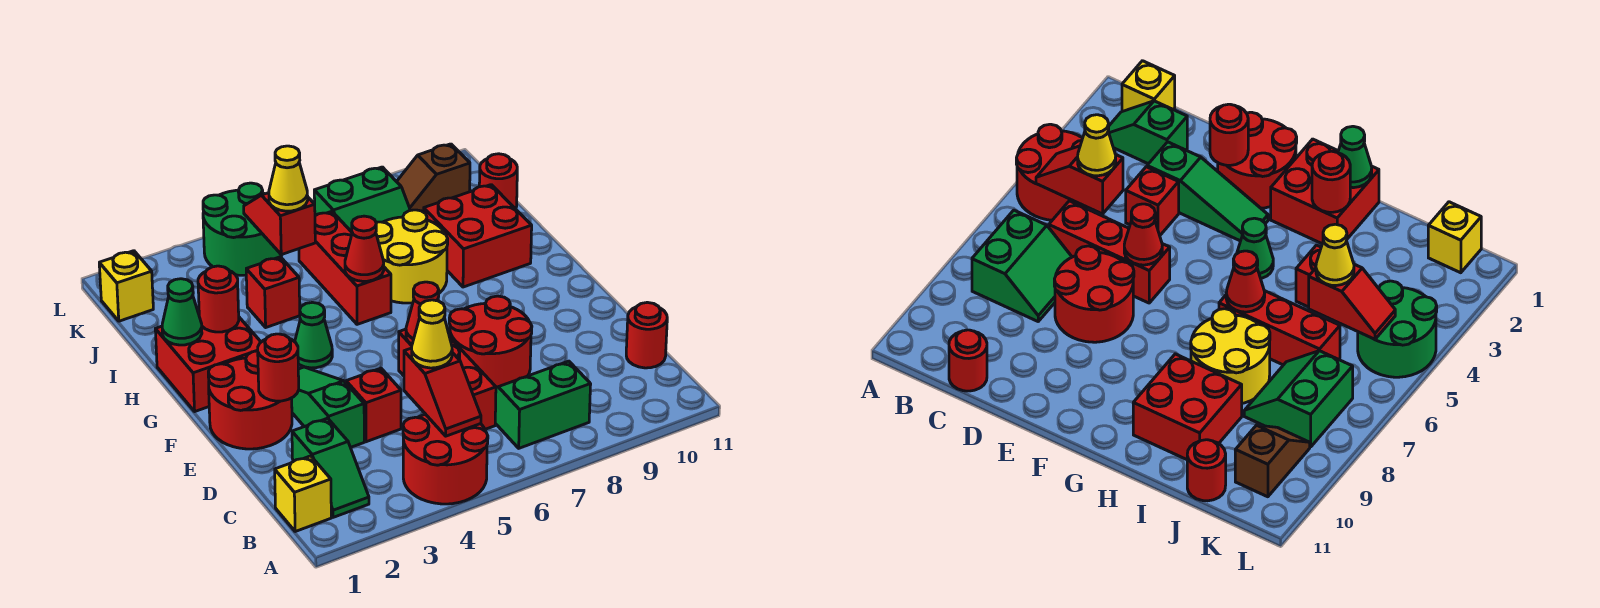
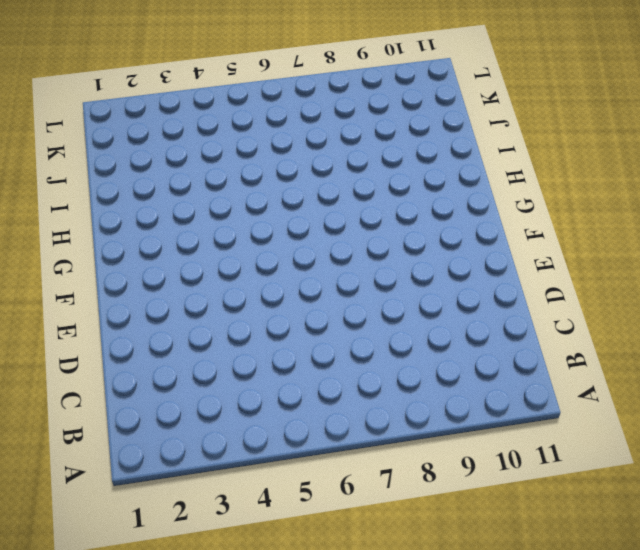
none -> red 2x2 round brick [403,414,488,504]
none -> yellow 1x1 brick [275,456,331,531]
none -> green 1x2 slope [292,418,369,517]
none -> green 2x2 slope [495,361,591,448]

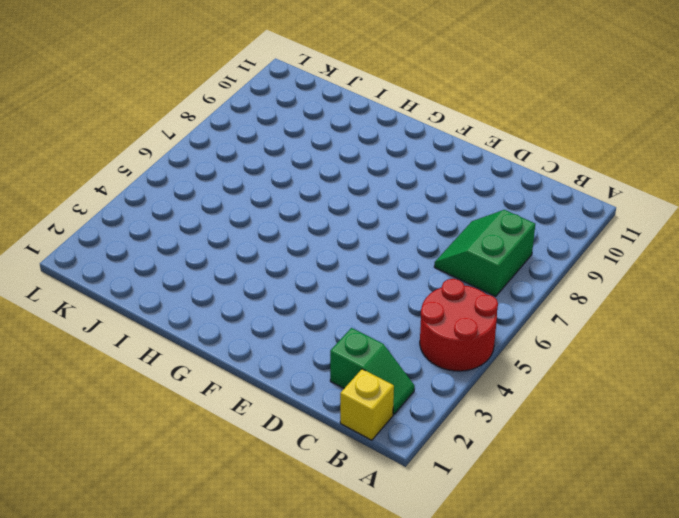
none -> red 1x3 brick [399,329,496,429]
none -> red 1x1 round brick [626,302,667,368]
none -> green 1x3 slope [292,367,364,447]
none -> red 1x1 brick [346,368,401,442]

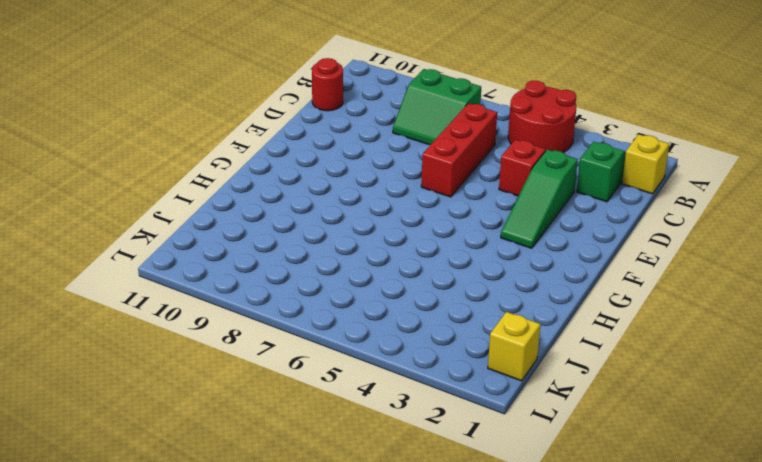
none -> red 2x2 round brick [449,296,532,388]
none -> red 2x2 round brick [208,351,292,449]
none -> red 2x2 brick [155,317,261,411]
none -> green 1x1 cone [295,302,332,368]

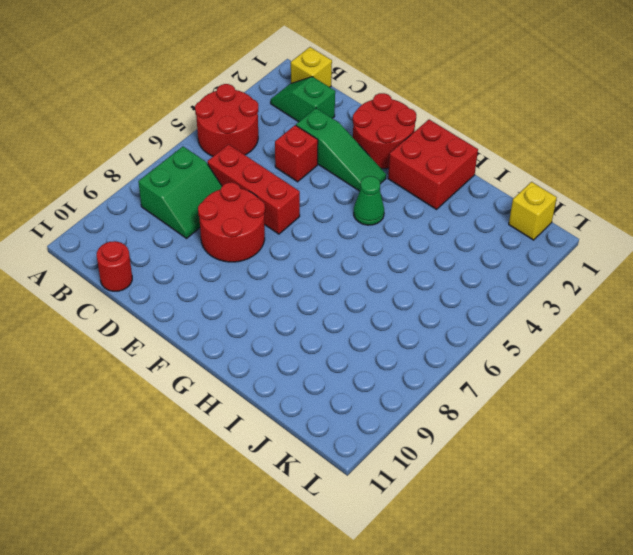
none -> red 1x3 brick [299,211,391,324]
none -> yellow 2x2 round brick [376,210,448,303]
none -> red 2x2 brick [424,185,532,287]
none -> red 1x1 brick [246,257,300,327]

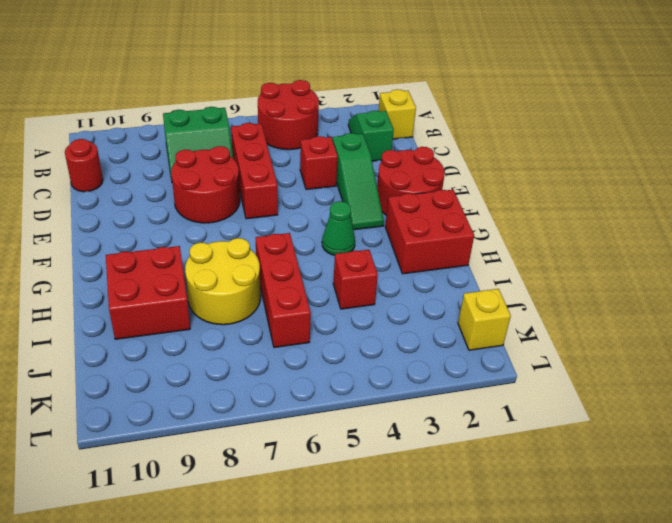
none -> green 2x2 slope [314,167,410,232]
none -> red 1x1 round brick [479,154,517,209]
none -> green 2x2 round brick [203,183,282,275]
none -> brown 1x2 slope [397,144,470,212]

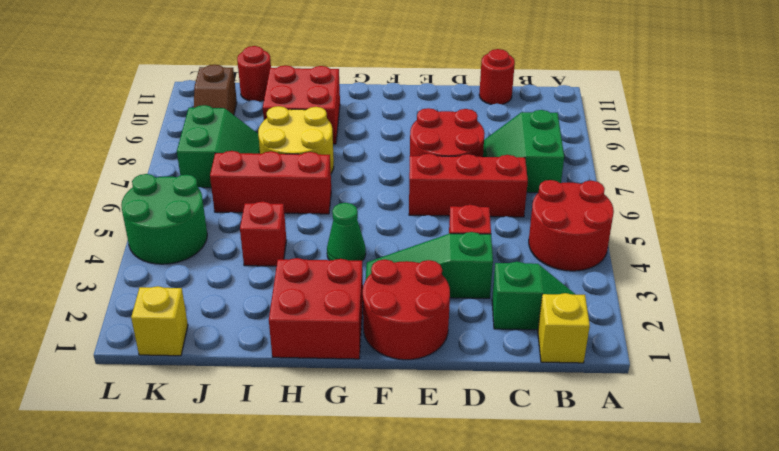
none -> red 1x2 slope [404,348,481,436]
none -> red 1x1 round brick [258,334,299,401]
none -> red 1x1 cone [406,282,439,344]
none -> green 1x1 cone [162,279,202,345]

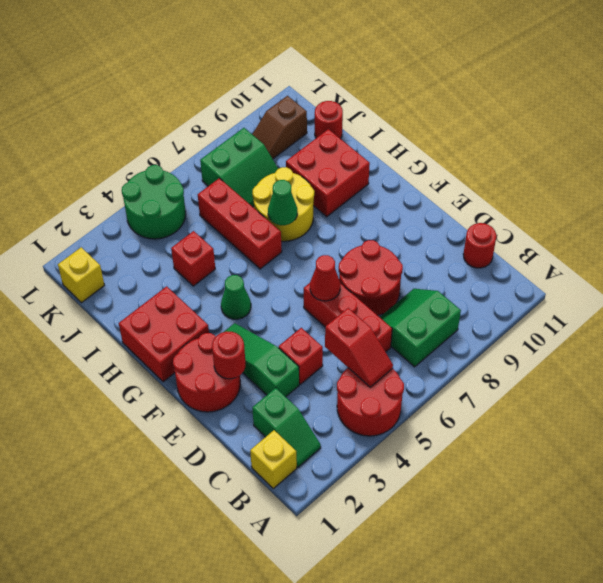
green 1x1 cone [268,180,297,225] -> green 1x1 cone moved to [162,279,202,345]
none -> red 1x1 round brick [198,266,239,332]
none -> red 1x1 cone [345,216,384,281]
none -> red 1x2 slope [244,193,315,255]
none -> yellow 1x1 cone [412,300,452,368]

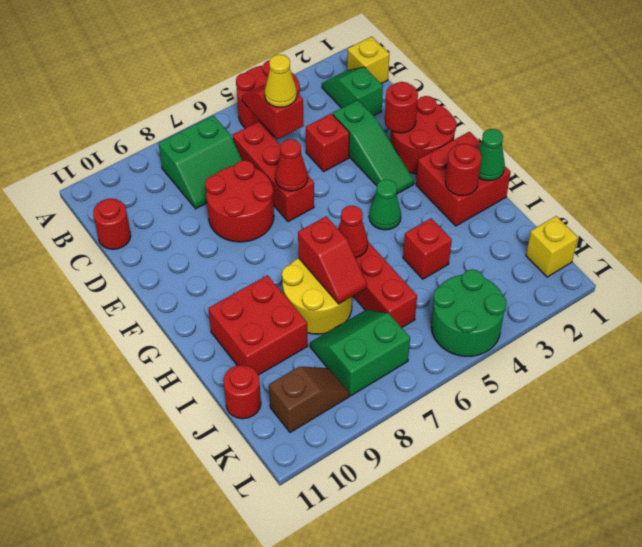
red 1x2 slope [298,216,367,304] -> red 1x2 slope moved to [244,193,315,255]
none -> yellow 1x1 cone [269,146,308,211]

